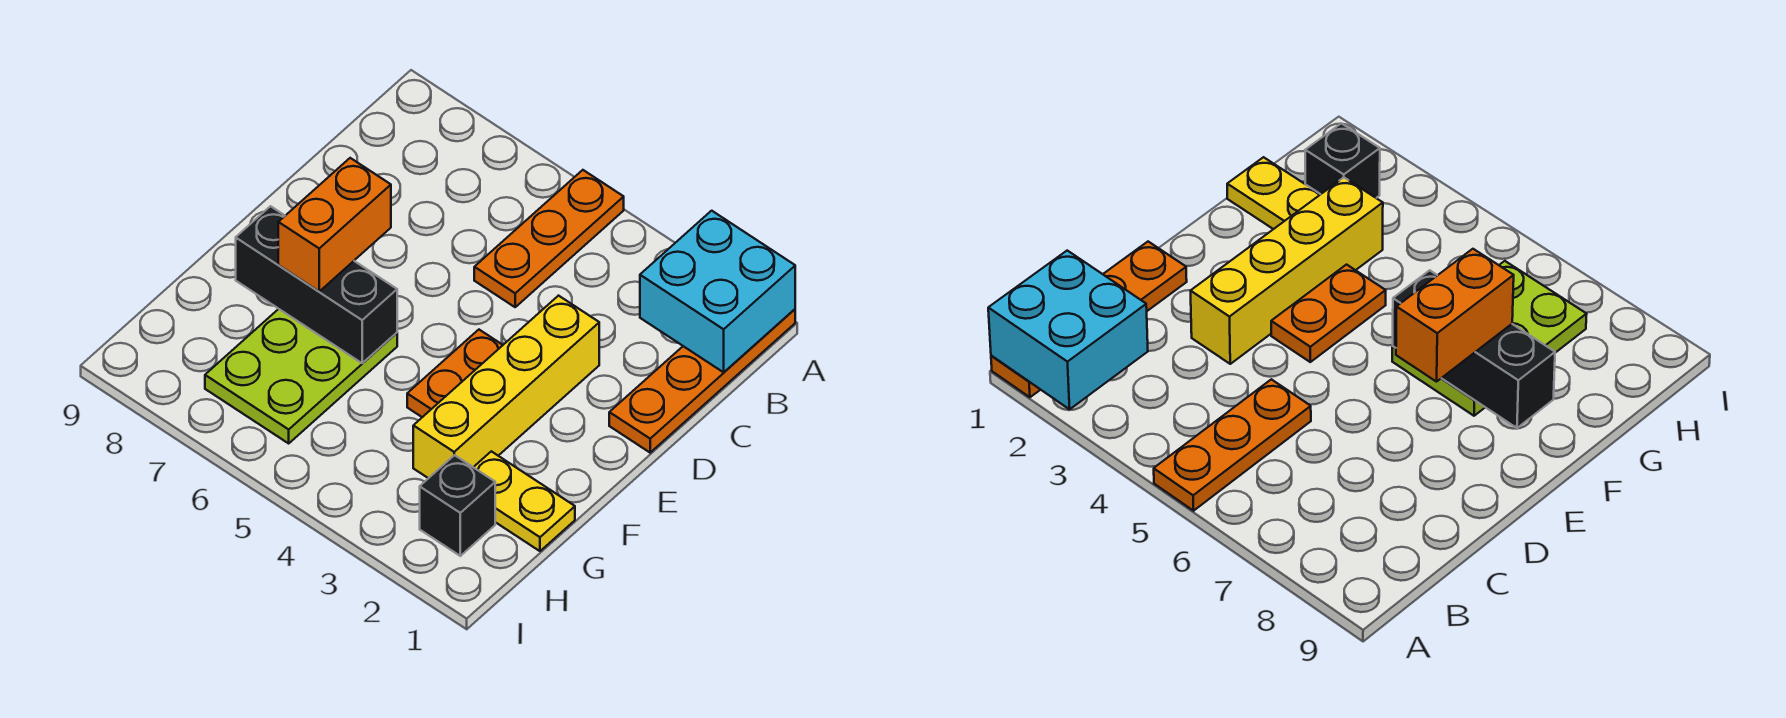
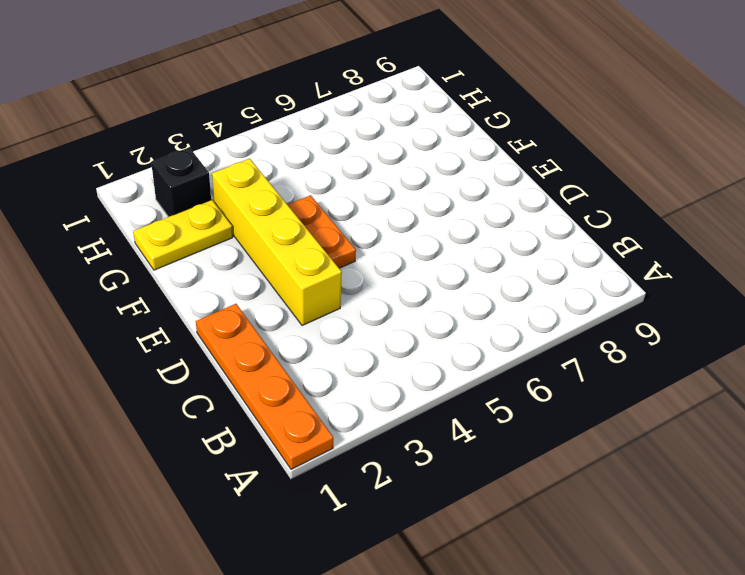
none -> orange 1x3 plate [474,170,624,307]
none -> lime 2x3 plate [205,309,397,443]

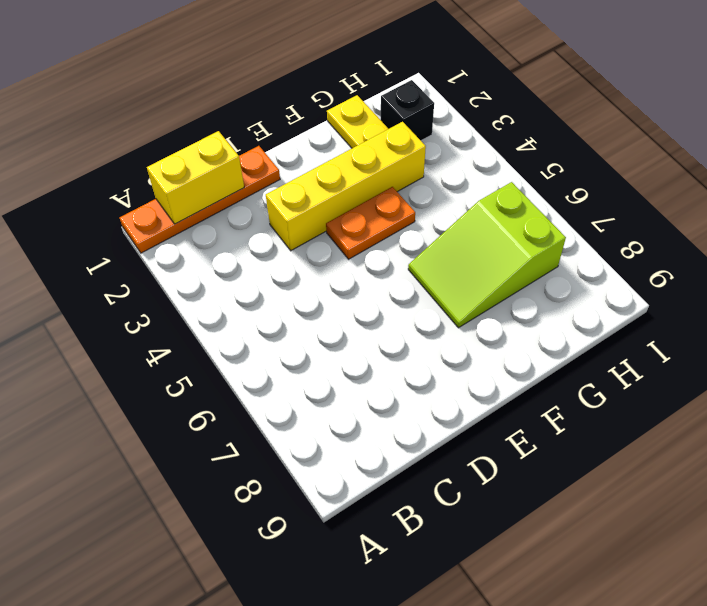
yellow 1x2 brick [147,131,244,224] -> cyan 2x2 brick [640,211,795,372]
lime 2x3 slope [408,182,566,328] -> lime 2x3 plate [205,309,397,443]
none -> orange 1x3 plate [474,170,624,307]
none -> black 1x3 brick [236,206,397,363]

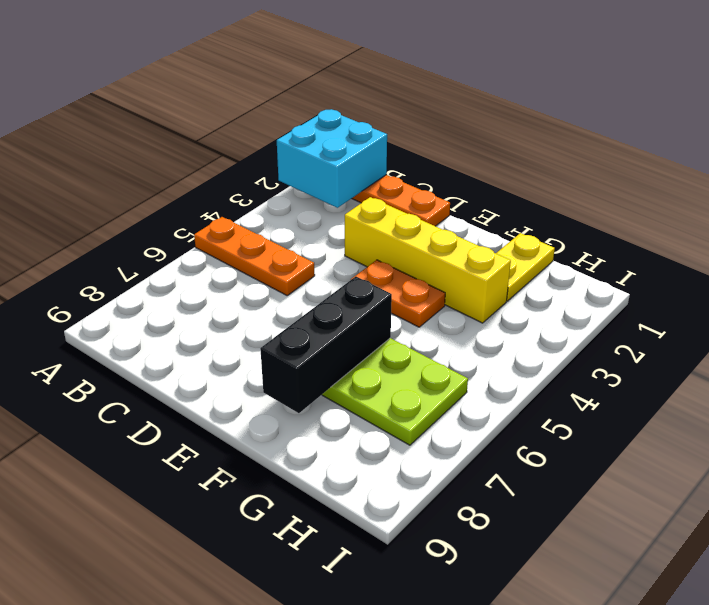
none -> black 1x1 brick [420,455,495,556]
none -> orange 1x2 brick [278,158,391,291]

